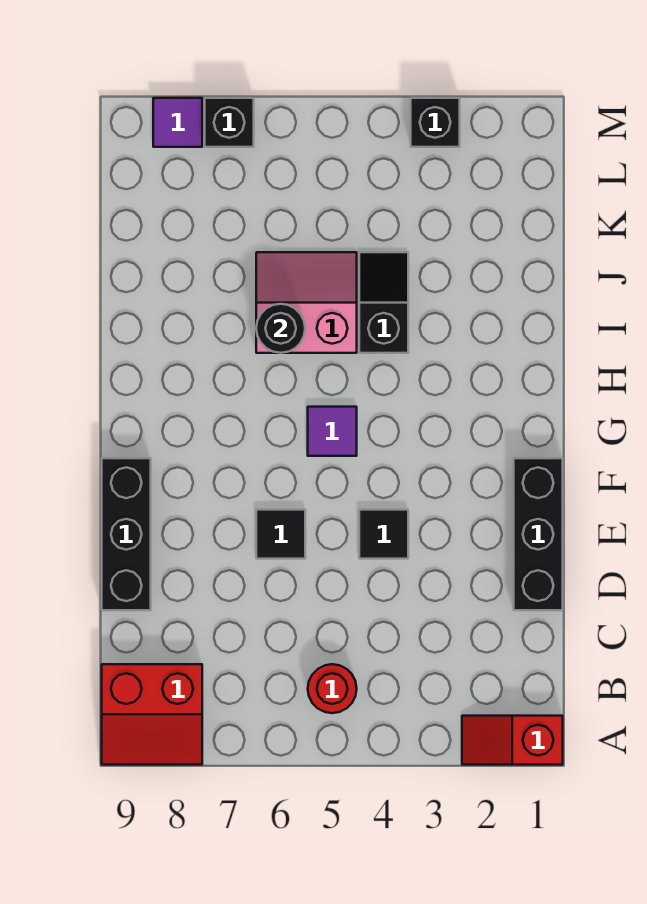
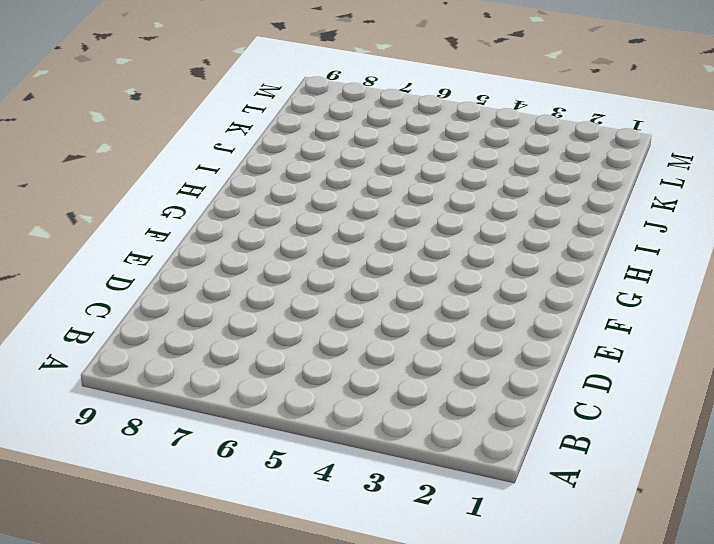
none -> red 1x2 slope [462,716,563,765]
none -> red 2x2 slope [102,664,202,765]
none -> red 1x1 round brick [308,664,357,713]

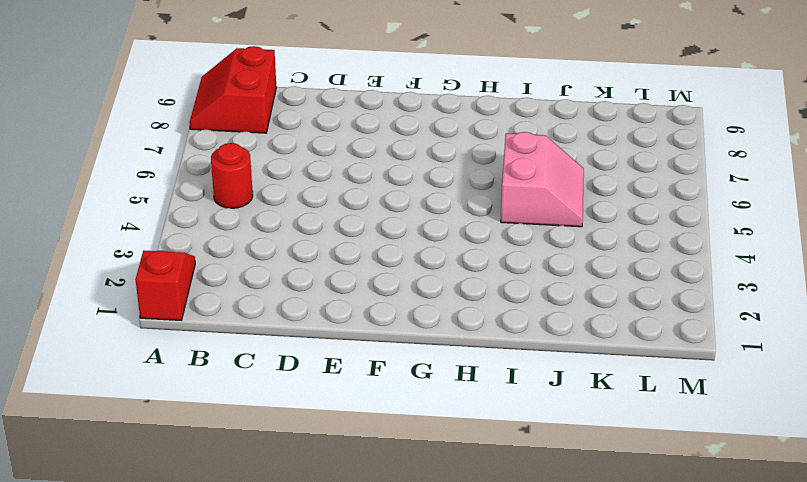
none -> black 1x3 brick [514,458,563,610]
none -> black 1x3 brick [102,458,151,610]
none -> black 1x1 tile [359,510,408,559]

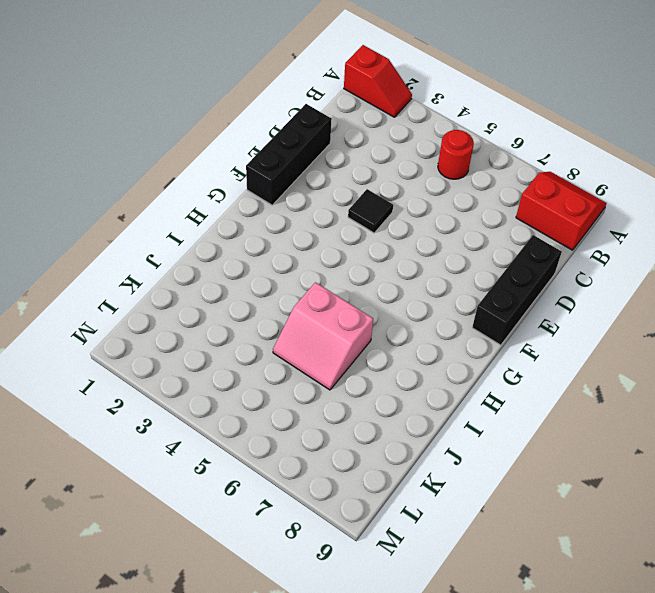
none -> black 1x1 tile [256,510,305,559]
none -> purple 1x1 tile [308,407,357,456]
none -> black 1x2 slope [359,252,408,353]

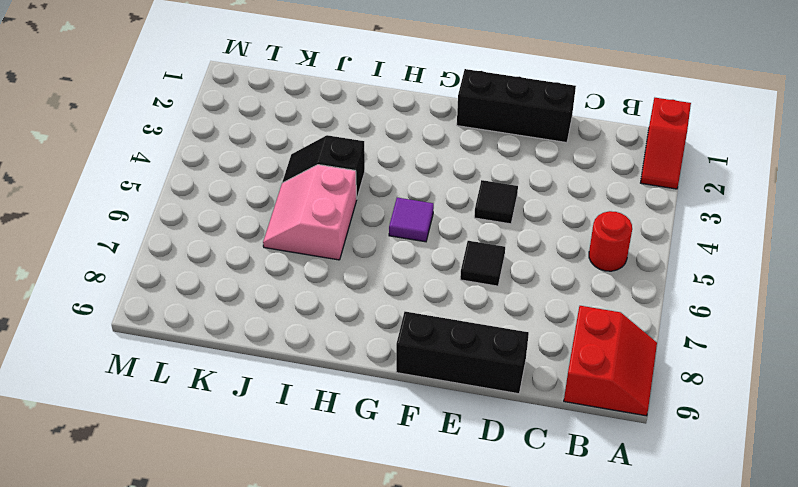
none -> black 1x1 brick [411,98,460,147]
none -> black 1x1 brick [205,98,254,147]
none -> purple 1x1 tile [153,98,202,147]

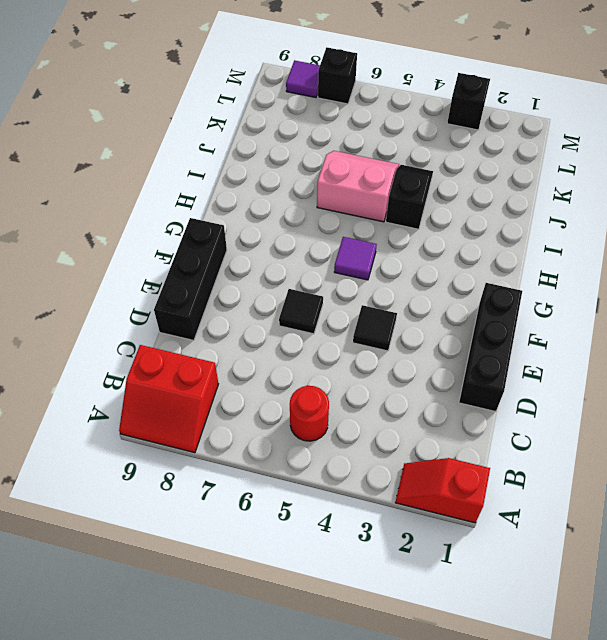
none -> black 1x1 round brick [256,304,305,353]

